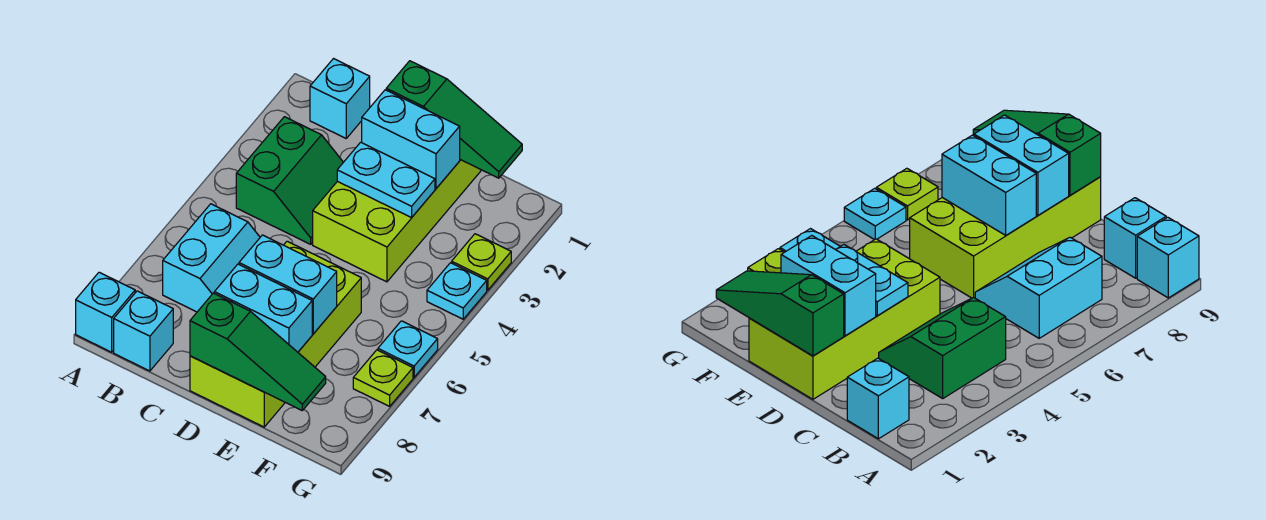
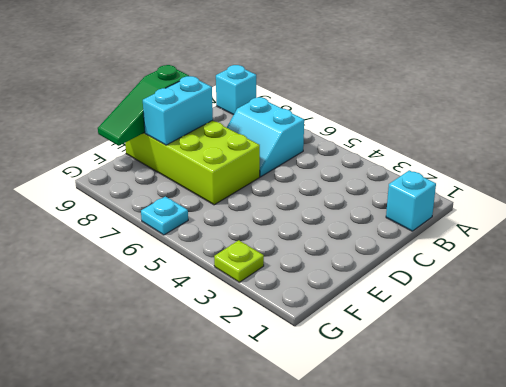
none -> green 2x2 slope [236,117,343,244]
none -> cyan 1x1 brick [114,291,173,371]
none -> lime 2x4 brick [313,160,481,282]

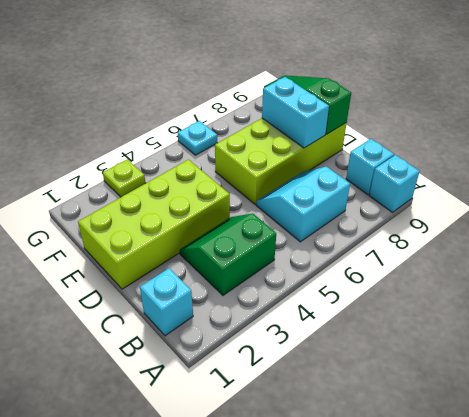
none -> cyan 1x1 plate [427,263,487,319]
none -> lime 1x1 plate [353,350,413,406]
none -> green 1x3 slope [386,61,522,178]

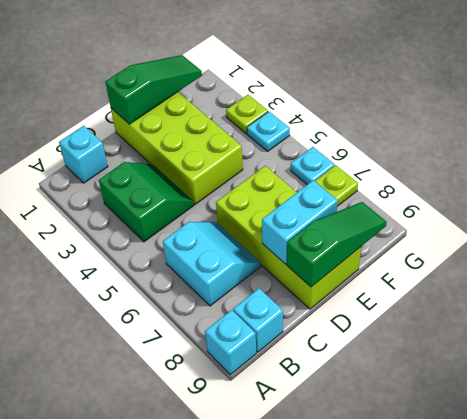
none -> cyan 1x2 brick [362,90,460,188]
none -> cyan 1x2 plate [337,142,435,218]
none -> cyan 1x2 brick [239,235,337,334]

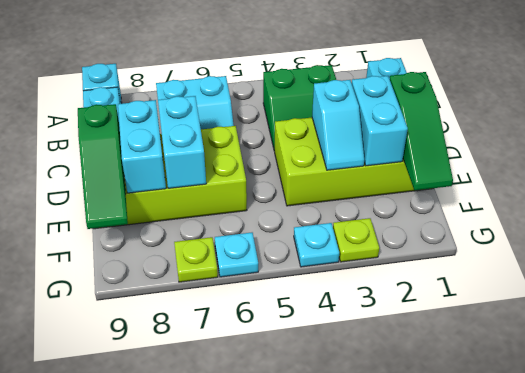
cyan 1x2 slope [312,80,364,170] -> cyan 1x2 plate [337,142,435,218]

